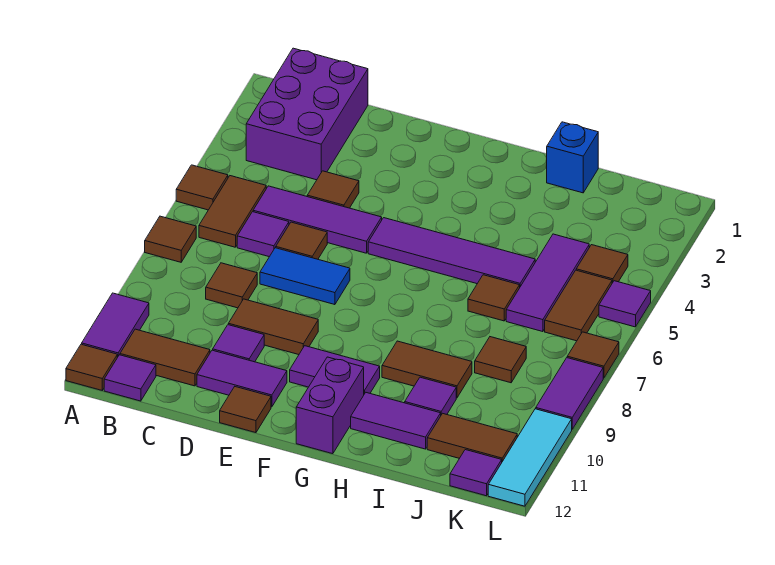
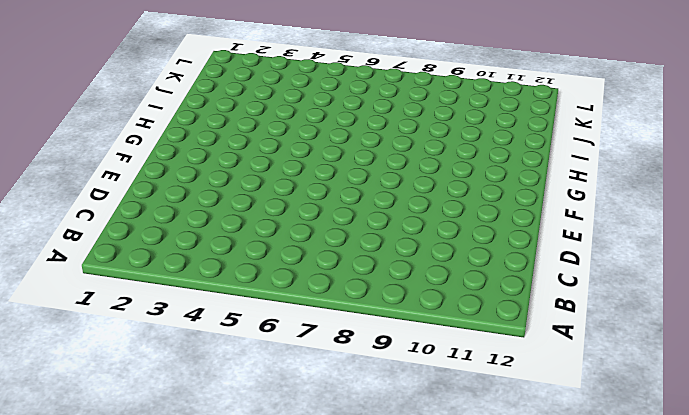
none -> brown 1x1 tile [176,165,228,210]
none -> brown 1x1 tile [145,216,196,262]
none -> purple 1x2 tile [82,293,149,357]
none -> brown 1x1 tile [66,344,117,390]

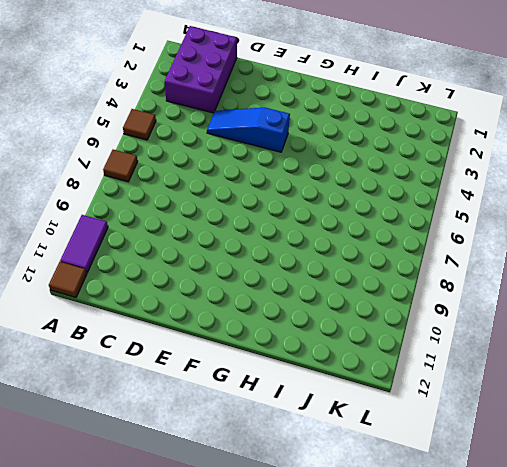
blue 1x3 slope [207,107,290,152] -> brown 1x1 tile [307,171,359,208]
none -> brown 1x2 tile [199,176,266,247]
none -> brown 1x2 tile [120,329,210,386]
none -> purple 1x1 tile [104,355,156,401]
none -> purple 1x3 tile [253,186,382,253]

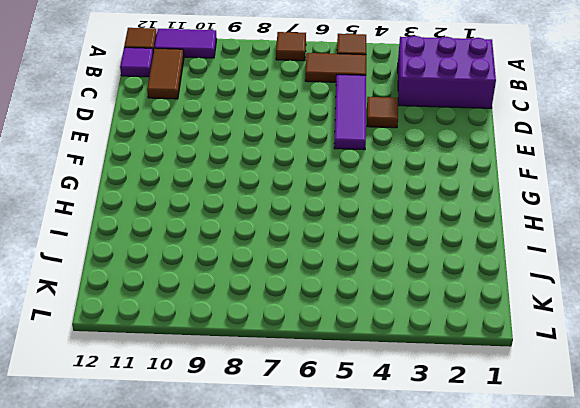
none -> purple 1x1 tile [237,212,289,257]
none -> brown 1x1 tile [206,263,257,308]
none -> brown 1x1 tile [276,222,327,259]
none -> blue 1x2 tile [260,248,350,305]

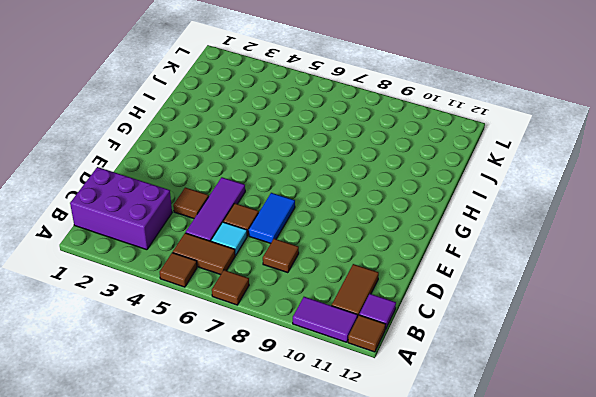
cyan 1x1 tile [211,222,247,255] -> purple 1x1 tile [237,212,289,257]
none -> brown 1x2 tile [228,299,318,355]
none -> purple 1x1 tile [213,325,264,362]
none -> purple 1x2 tile [197,350,287,407]
none -> brown 1x1 tile [220,387,271,433]

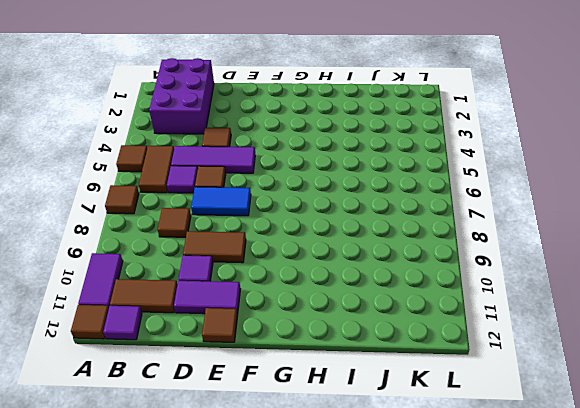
none -> purple 1x4 tile [368,218,535,286]
none -> purple 1x2 tile [290,346,380,394]
none -> purple 1x2 brick [296,357,364,454]
none -> brown 1x2 tile [382,341,472,398]

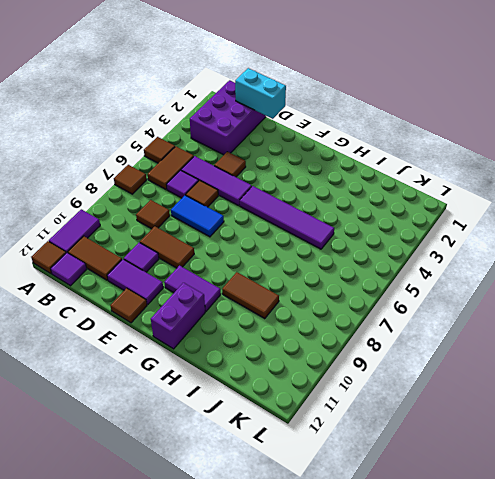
cyan 1x2 brick [235,68,286,119] -> none
none -> purple 1x2 tile [351,393,441,449]
none -> blue 1x1 brick [547,122,598,193]
none -> brown 1x1 tile [468,275,520,321]
none -> purple 1x1 tile [405,377,456,415]

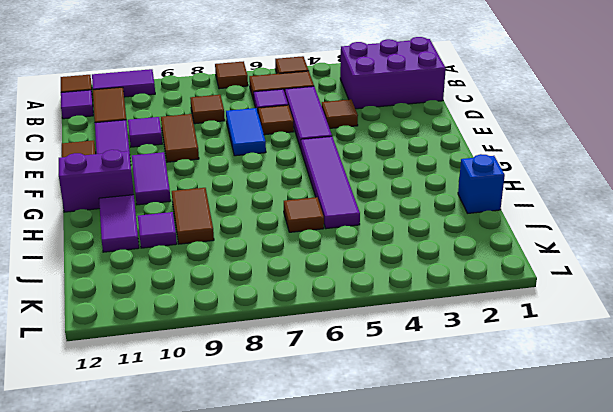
none -> purple 1x3 tile [506,234,589,332]
none -> brown 1x1 tile [475,337,526,383]
none -> brown 1x2 tile [427,413,517,461]
none -> brown 1x1 tile [576,245,628,283]

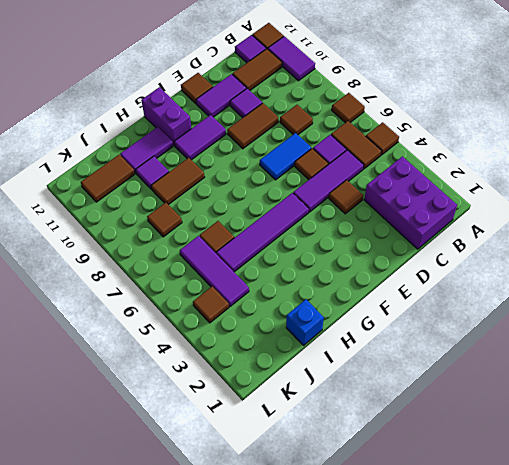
none -> brown 1x2 tile [545,270,612,341]
none -> purple 1x1 tile [450,450,502,496]
none -> purple 1x1 tile [599,281,651,327]
none -> brown 1x1 tile [567,332,619,378]

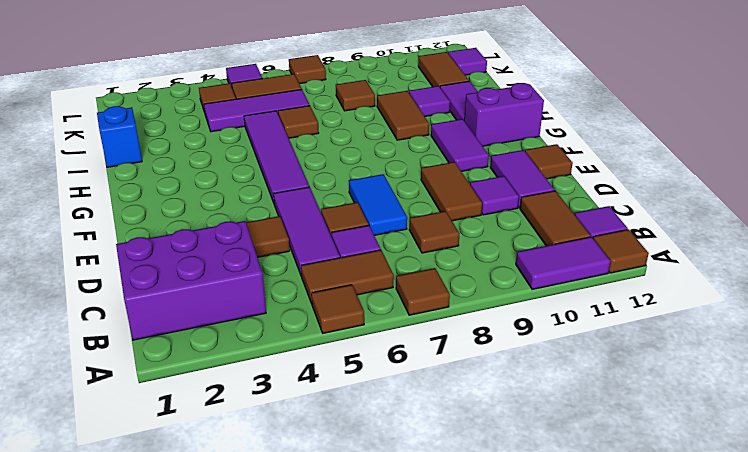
none -> purple 1x2 tile [536,358,603,429]
none -> cyan 1x3 tile [488,409,572,506]

